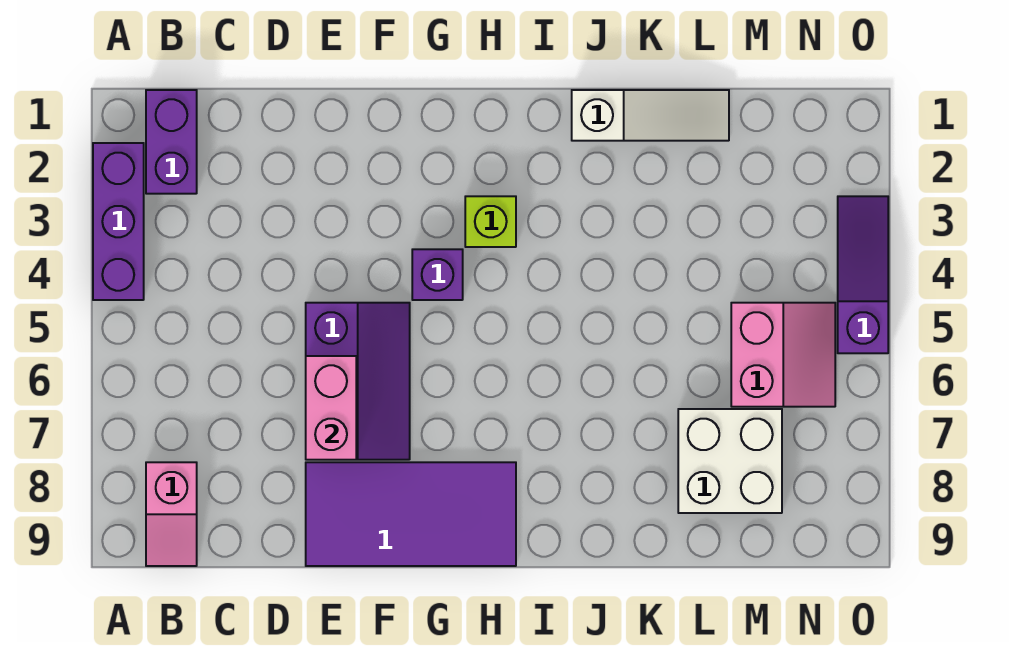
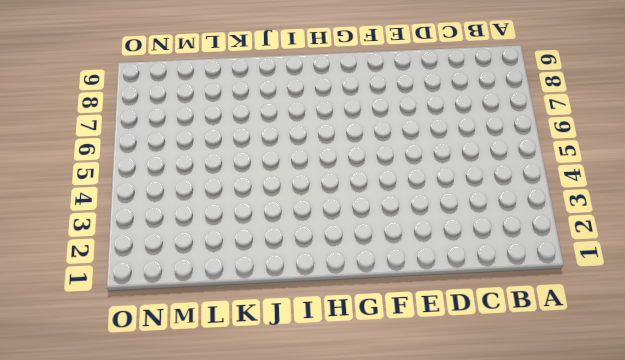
none -> purple 1x3 brick [93,143,144,300]
none -> purple 1x2 brick [146,90,197,194]
none -> pink 1x2 slope [146,462,197,566]

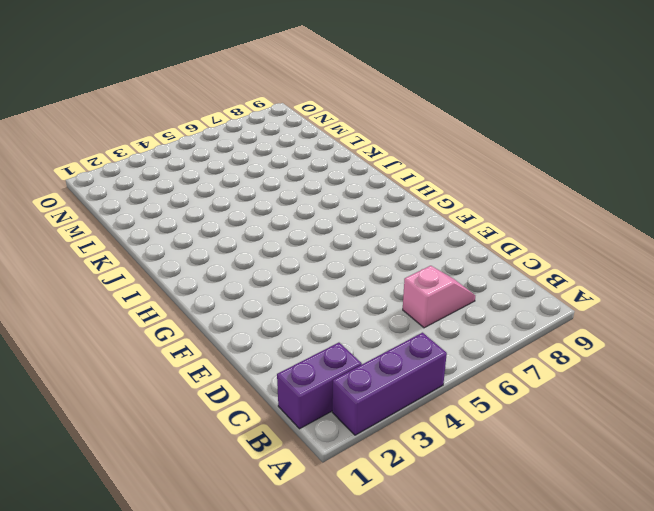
pink 1x2 slope [403,266,475,328] -> pink 1x2 slope moved to [146,462,197,566]
none -> purple 2x3 slope [306,303,410,460]
none -> purple 2x4 tile [306,462,516,566]
none -> purple 1x1 brick [412,249,463,300]

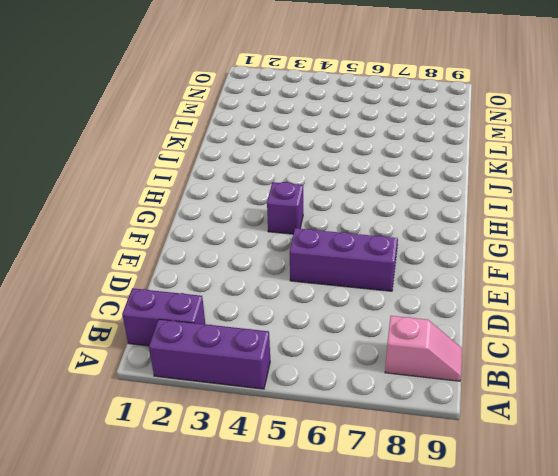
none -> purple 2x4 tile [306,462,516,566]
none -> lime 1x1 brick [465,196,516,247]
none -> white 1x3 slope [572,90,729,141]

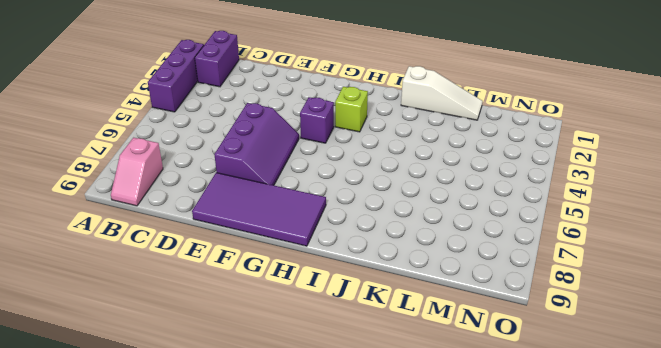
none -> white 2x2 brick [678,409,782,513]
none -> pink 2x2 slope [731,303,835,407]
none -> purple 1x3 slope [838,196,888,353]

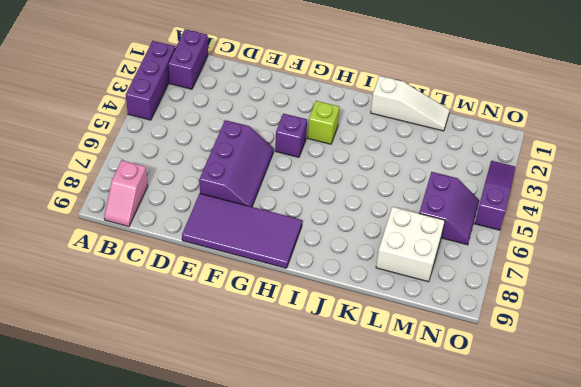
purple 2x2 slope [419,172,479,245] -> pink 2x2 slope [731,303,835,407]
none -> pink 1x2 brick [306,356,356,460]

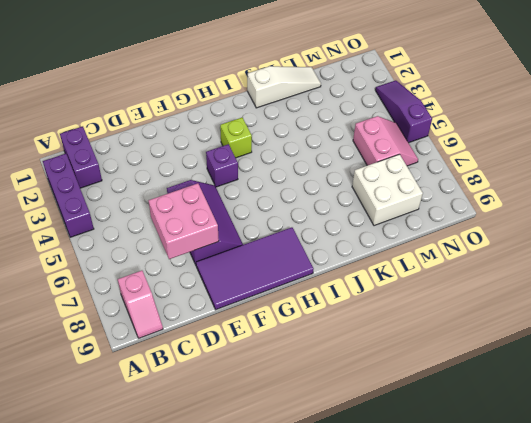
pink 2x2 brick [148,183,219,259] -> pink 1x2 brick [306,356,356,460]

